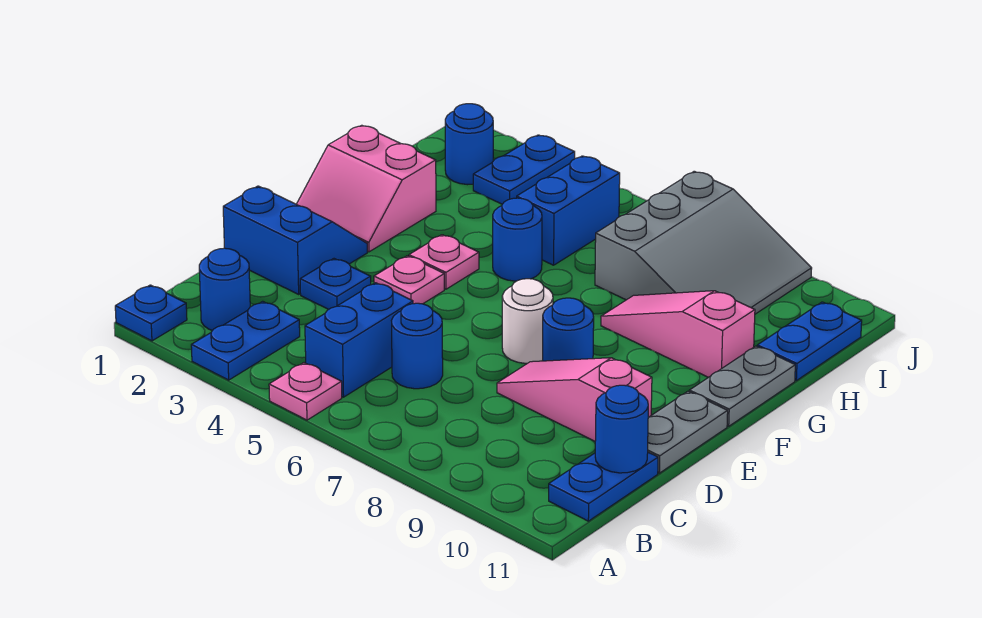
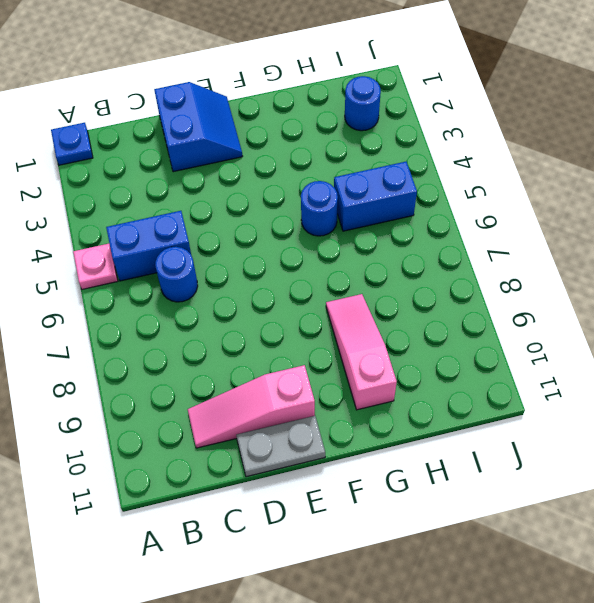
pink 1x3 slope [188,365,315,448] -> pink 1x3 slope turned to [497,358,652,441]
none -> blue 1x2 plate [191,301,300,380]
none -> blue 1x1 round brick [199,248,250,330]
none -> blue 1x2 plate [549,452,658,521]

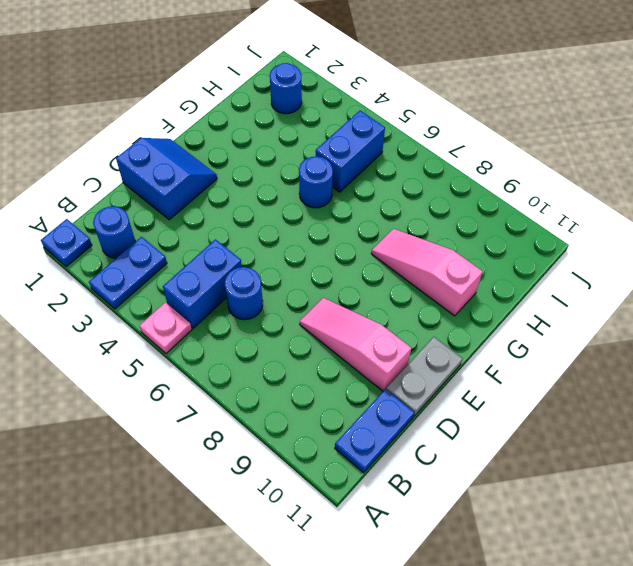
none -> blue 1x1 plate [300,259,371,309]
none -> pink 1x1 plate [374,256,444,304]
none -> white 1x1 round brick [502,279,553,363]

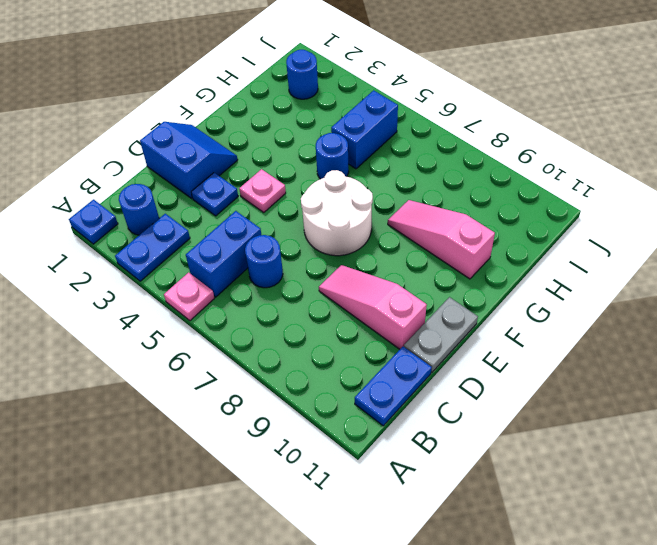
white 2x2 round brick [301,170,373,256] -> white 1x1 round brick [502,279,553,363]
none -> blue 1x1 round brick [543,298,594,361]
none -> pink 2x2 slope [296,125,436,252]
none -> pink 1x1 plate [409,235,479,289]

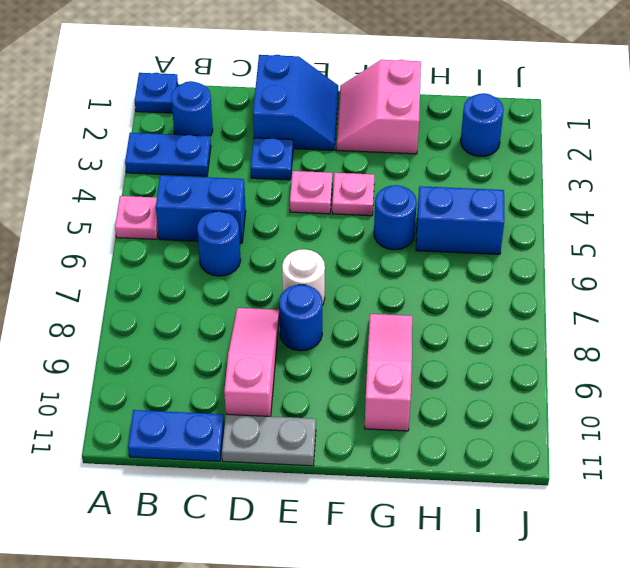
none -> grey 1x2 plate [689,346,795,426]
none -> grey 3x3 slope [595,171,812,314]
none -> blue 1x2 plate [757,302,862,381]

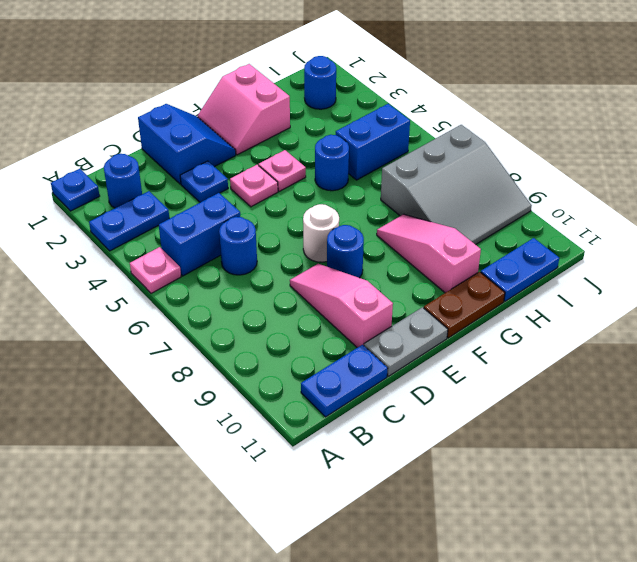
brown 1x2 plate [424,272,505,338] -> grey 1x2 plate [689,346,795,426]
none -> blue 1x2 plate [473,135,575,204]
none -> blue 1x1 round brick [595,385,648,473]

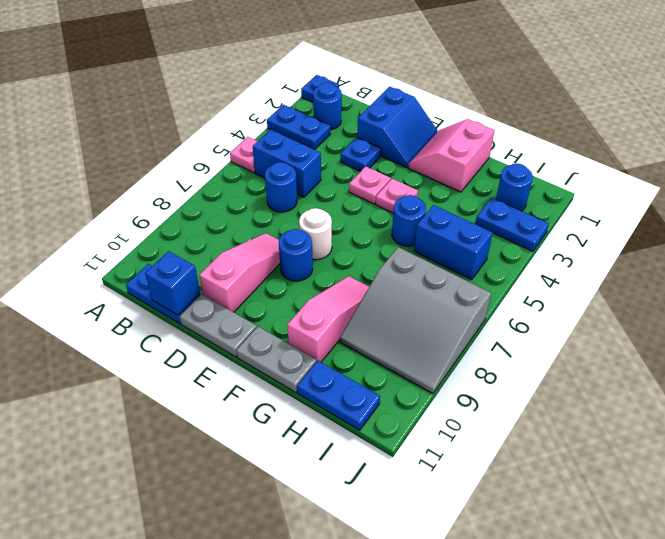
blue 1x1 brick [145,251,200,315] -> blue 1x1 round brick [595,385,648,473]

